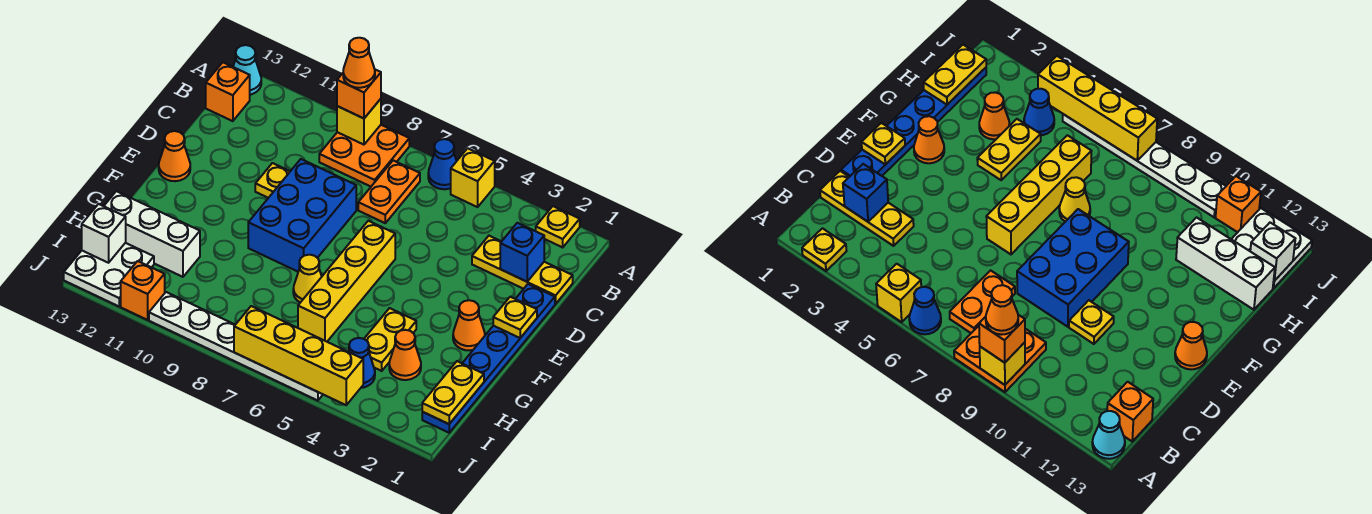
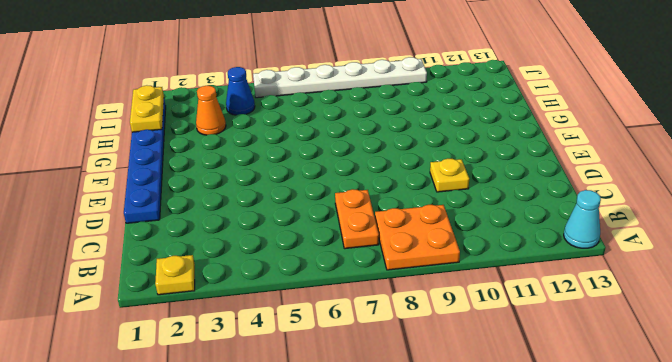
none -> yellow 1x1 brick [451,148,495,207]
none -> blue 1x1 cone [428,139,456,189]
none -> orange 1x1 brick [206,62,250,121]
none -> yellow 1x3 plate [472,236,573,304]

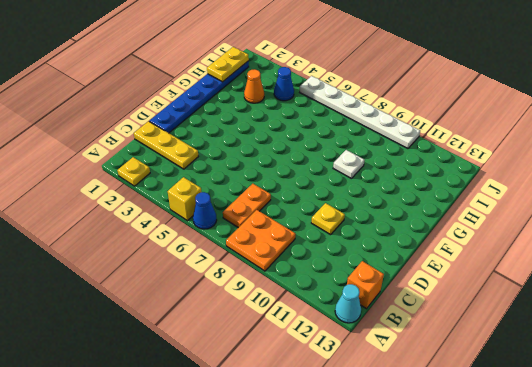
white 1x1 plate [333,150,364,179] -> none
none -> blue 2x3 brick [248,159,356,272]
none -> yellow 1x4 brick [298,221,395,342]
none -> orange 1x1 cone [159,131,190,181]
none -> orange 1x1 cone [453,300,485,350]

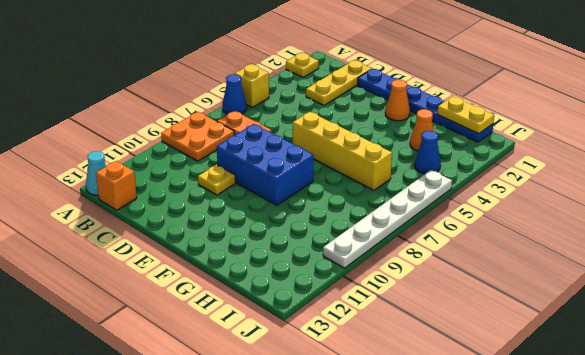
none -> orange 1x1 cone [159,131,190,181]
none -> yellow 1x2 plate [364,308,416,371]
none -> yellow 1x1 cone [293,255,322,303]
none -> white 1x3 brick [104,191,200,277]

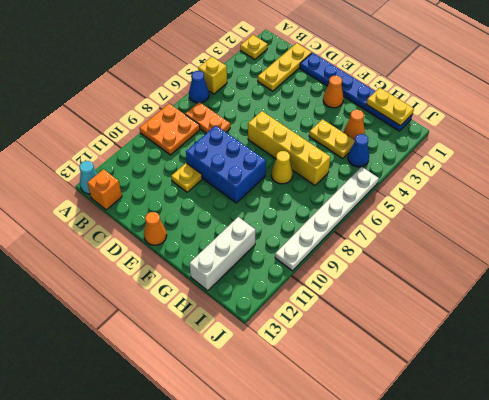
none -> white 2x2 plate [64,243,154,306]
none -> orange 1x1 brick [121,261,165,320]
none -> yellow 1x1 brick [337,99,381,145]
none -> blue 1x1 brick [500,223,544,282]

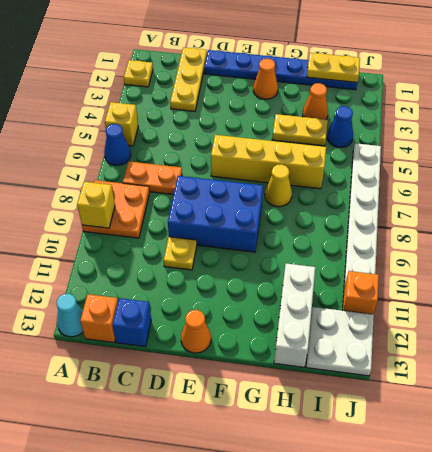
blue 1x1 brick [112,298,151,347] -> blue 1x1 brick moved to [500,223,544,282]
none -> yellow 1x1 plate [493,297,537,338]
none -> white 1x1 brick [82,204,126,263]
none -> yellow 1x4 brick [234,306,363,405]
none -> orange 1x1 brick [337,70,381,118]

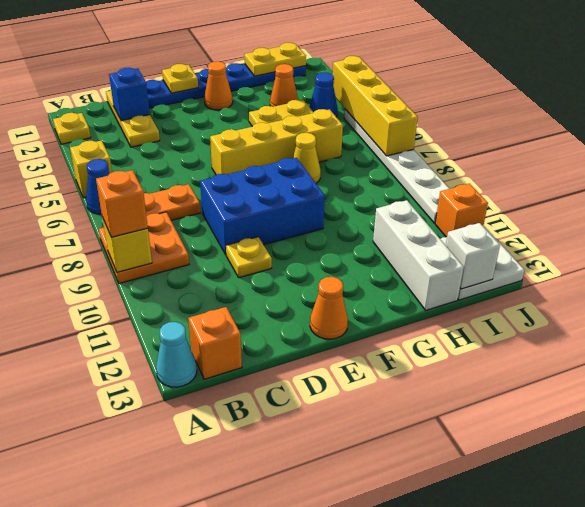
none -> orange 1x1 cone [343,38,375,88]

